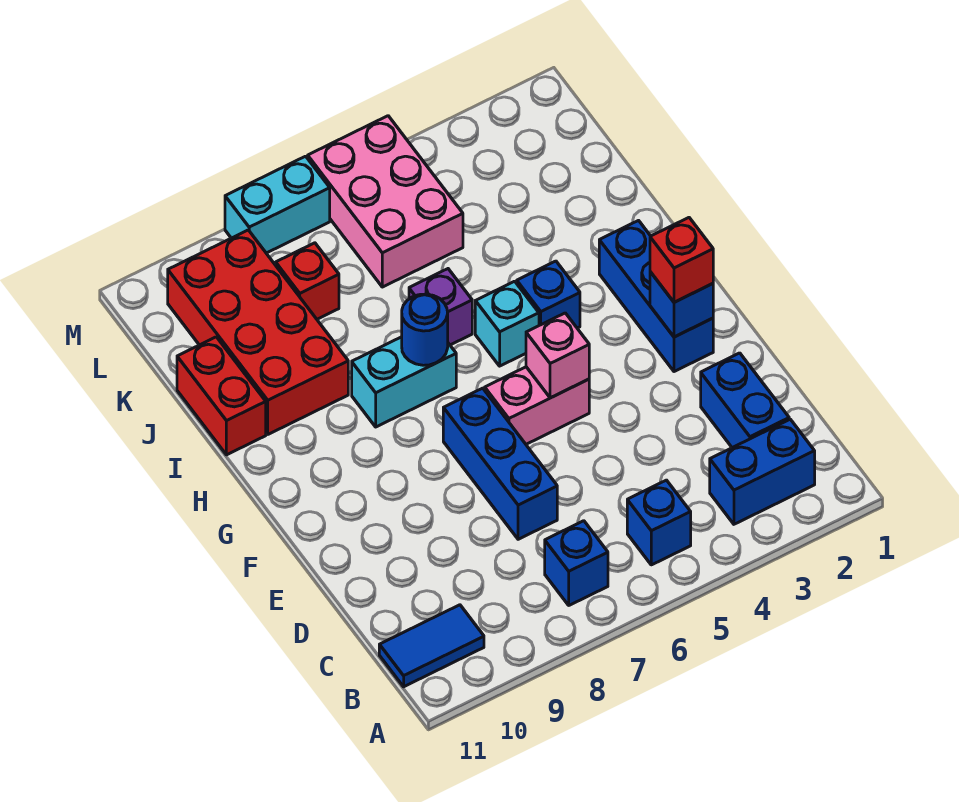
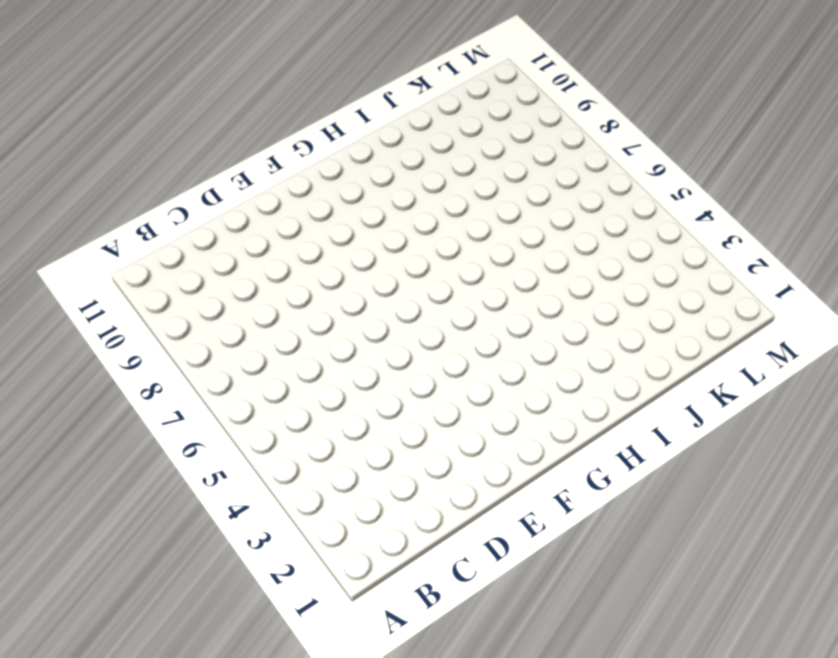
none -> blue 1x2 brick [710,419,815,524]
none -> blue 1x1 brick [627,480,691,565]
none -> blue 1x1 brick [545,521,608,605]

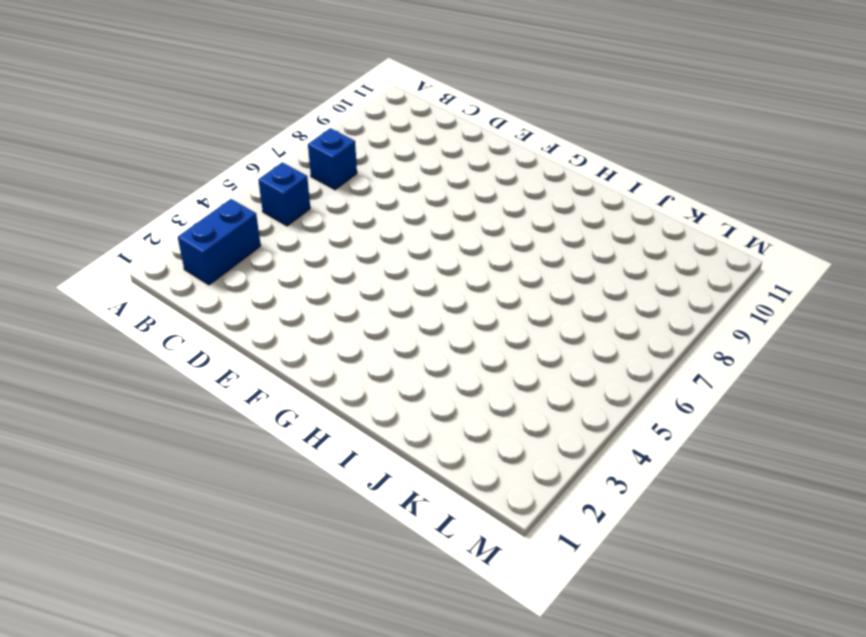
none -> blue 1x2 tile [379,605,484,687]
none -> blue 1x2 brick [701,353,789,448]
none -> blue 1x3 brick [443,388,557,539]

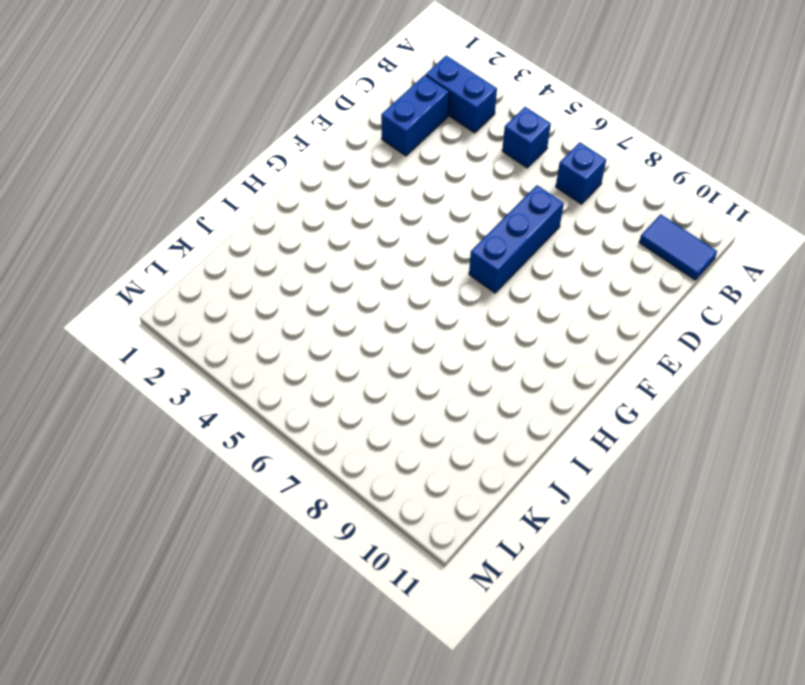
none -> blue 1x3 brick [599,221,713,372]
none -> pink 1x2 brick [485,367,589,444]
none -> blue 1x1 brick [517,261,580,328]

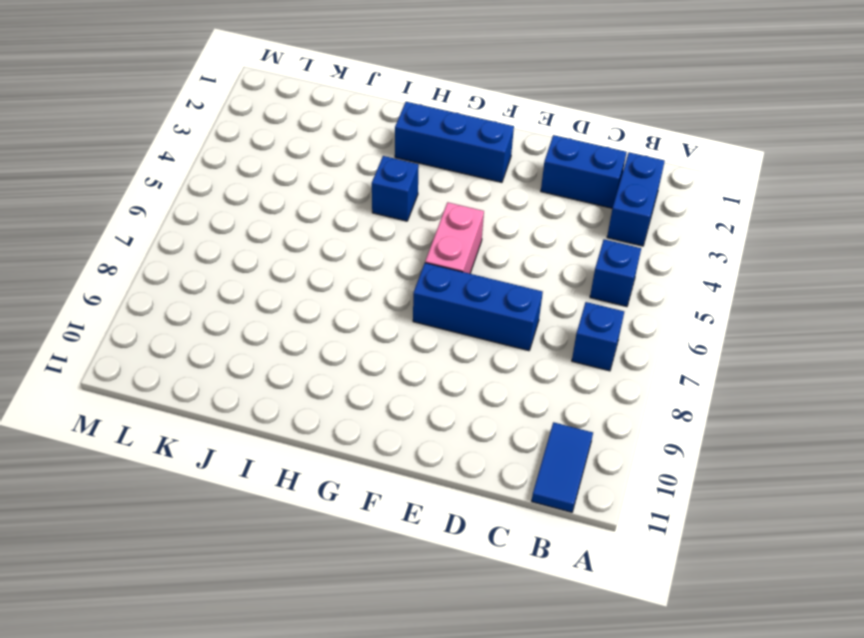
none -> cyan 1x1 brick [475,281,539,366]
none -> cyan 1x2 brick [352,337,456,427]
none -> purple 1x1 brick [409,269,472,345]

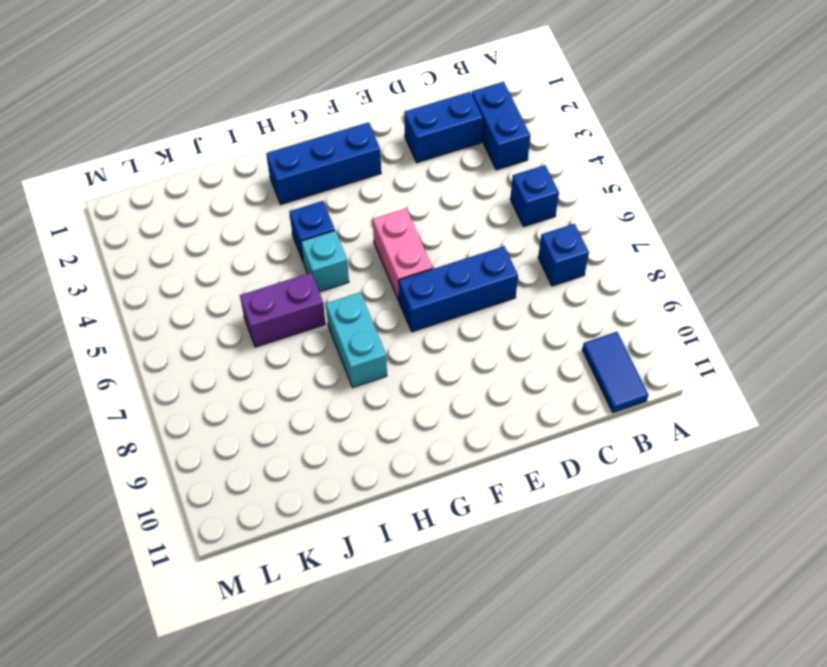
purple 1x2 brick [240,273,326,347] -> purple 1x1 brick [409,269,472,345]
none -> red 2x4 brick [168,230,348,434]
none -> red 1x2 brick [177,337,266,455]
none -> pink 2x3 brick [308,116,463,287]

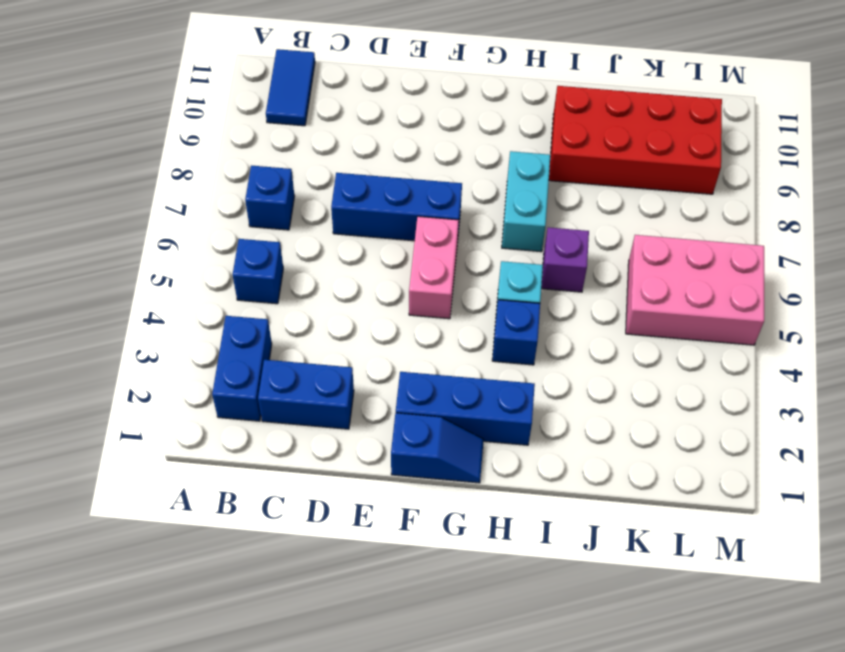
blue 1x2 slope [391,413,484,483] -> none
none -> red 1x2 brick [177,337,266,455]
none -> red 1x1 brick [276,243,339,319]
none -> cyan 1x2 brick [225,156,330,253]

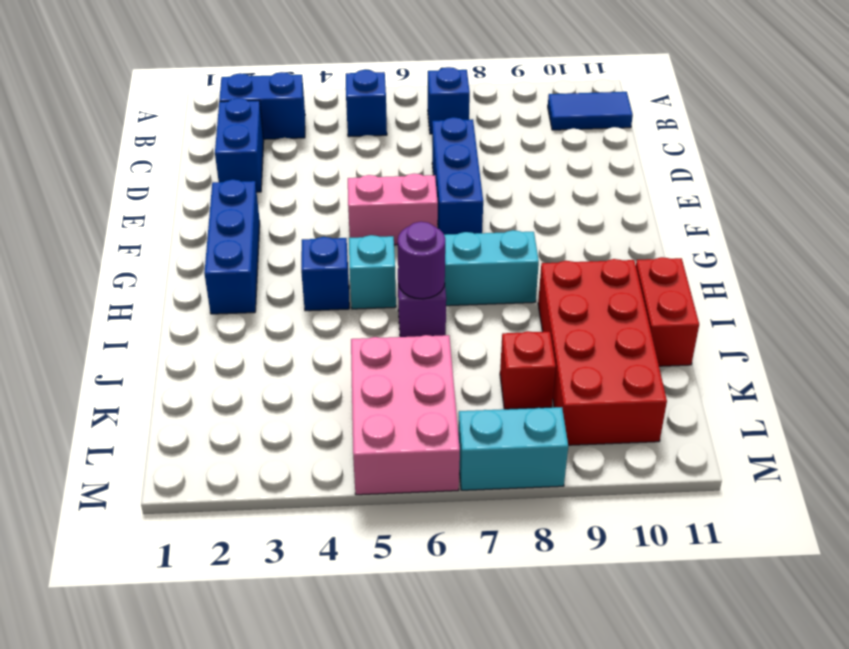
purple 1x1 round brick [398,222,445,299] -> none
none -> blue 1x1 brick [650,272,713,337]
none -> pink 1x1 brick [526,313,589,398]
none -> blue 1x1 round brick [402,294,448,365]

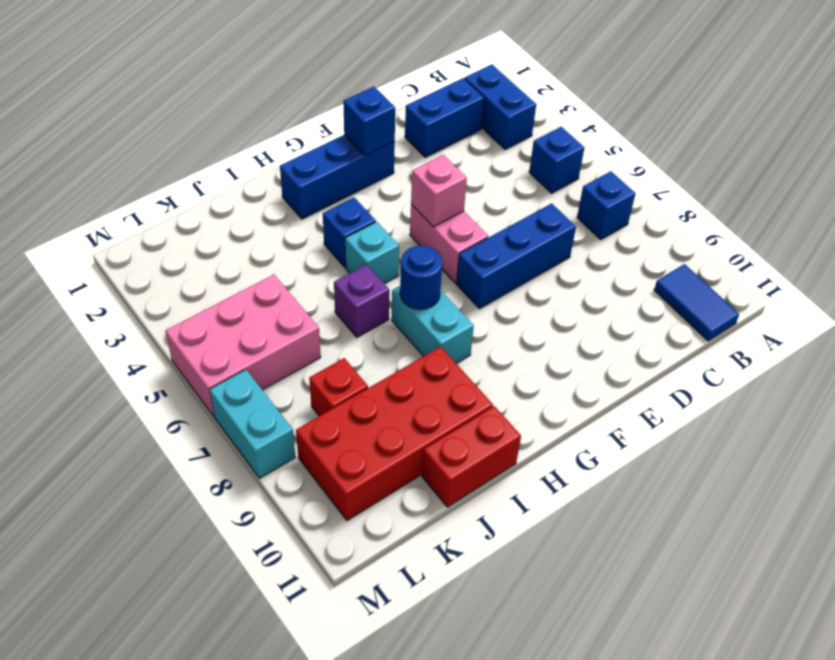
none -> red 1x1 brick [650,218,713,302]

